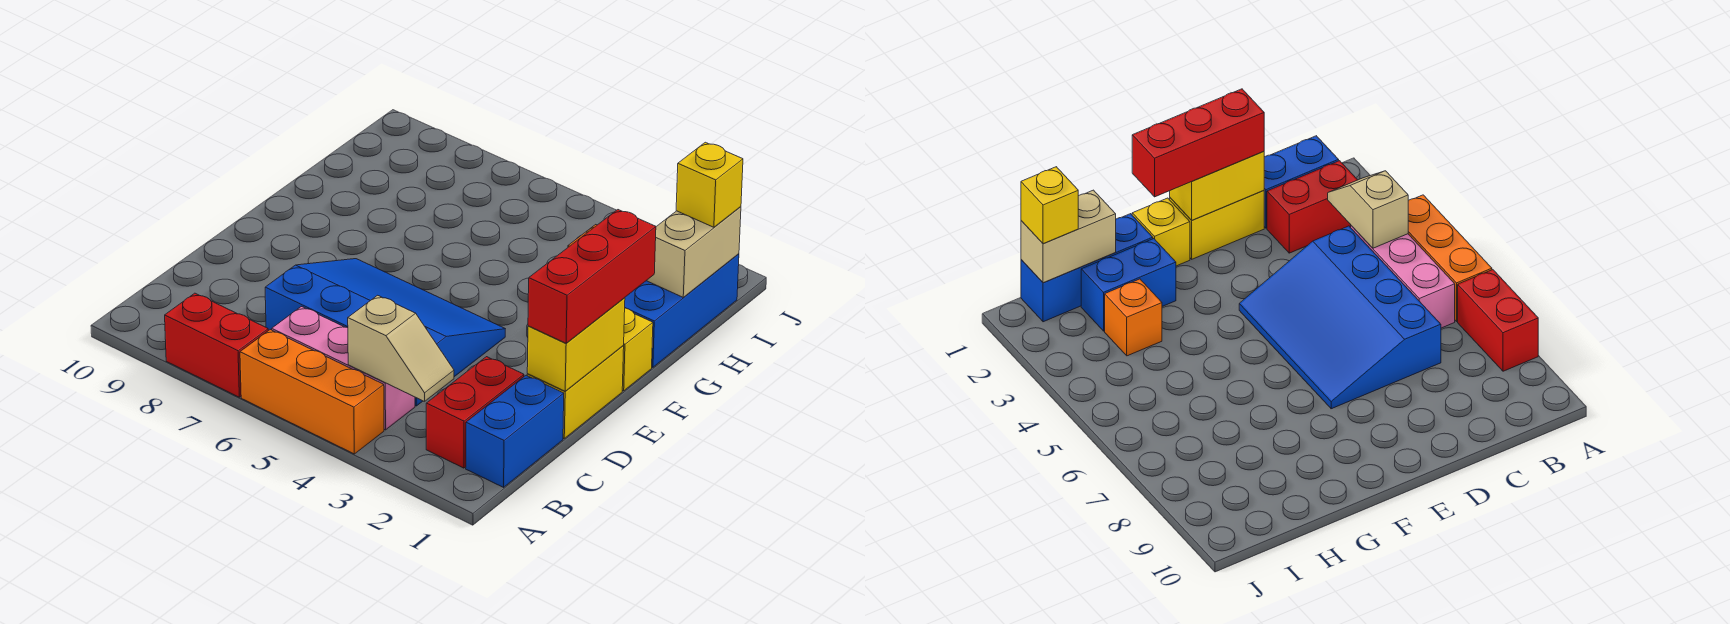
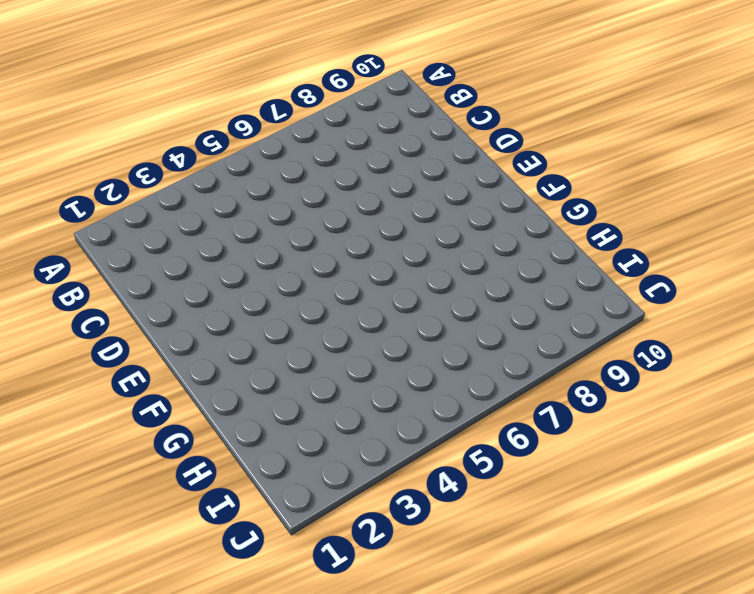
none -> orange 1x3 brick [240,330,384,454]
none -> red 1x2 brick [165,293,268,397]
none -> blue 1x2 brick [466,375,564,487]

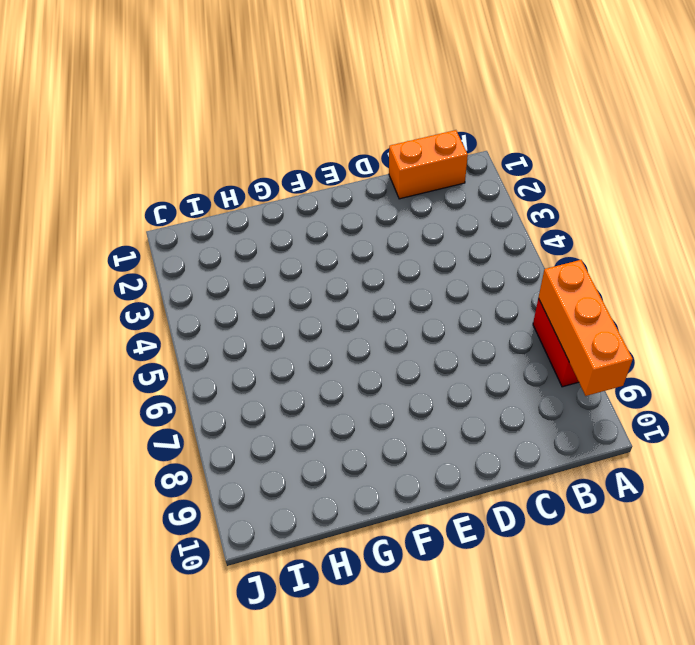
orange 1x3 brick [539,260,633,396] -> orange 1x3 brick moved to [240,330,384,454]
orange 1x2 brick [389,130,468,199] -> blue 1x2 brick [466,375,564,487]
none -> red 1x2 brick [426,357,524,468]
none -> pink 1x3 brick [272,307,415,430]
none -> blue 3x4 slope [265,259,505,406]

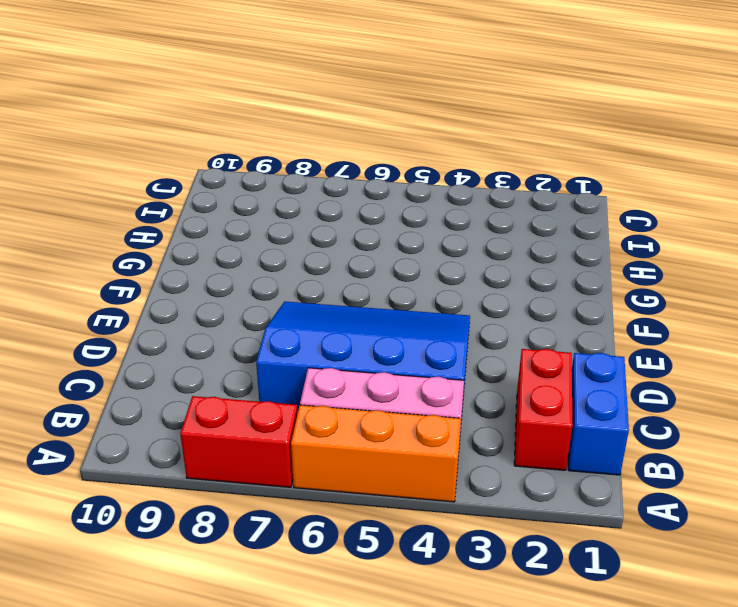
none -> yellow 1x2 brick [527,346,624,438]
none -> yellow 1x1 brick [622,308,653,391]
none -> blue 1x3 brick [625,254,739,367]

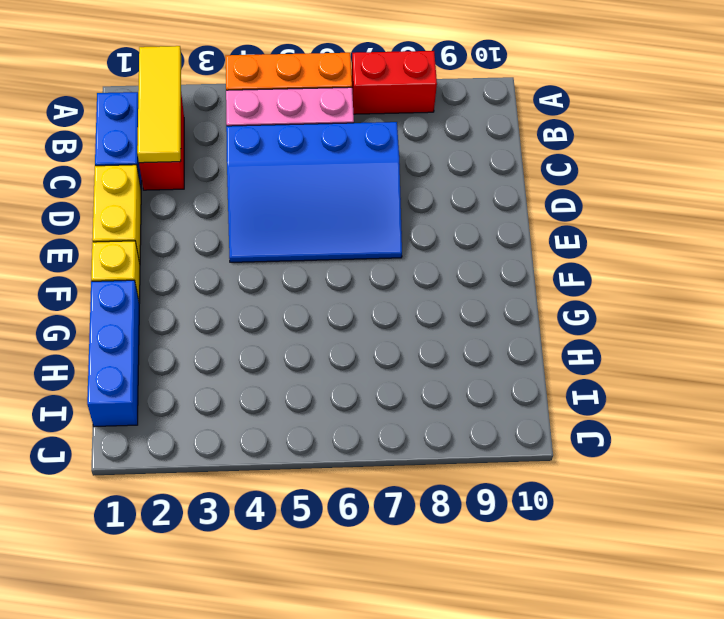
yellow 1x3 tile [137,46,181,163] -> none
none -> blue 1x2 brick [1081,239,1176,331]
none -> orange 1x1 brick [1105,279,1162,356]
none -> tan 1x2 slope [348,295,454,402]

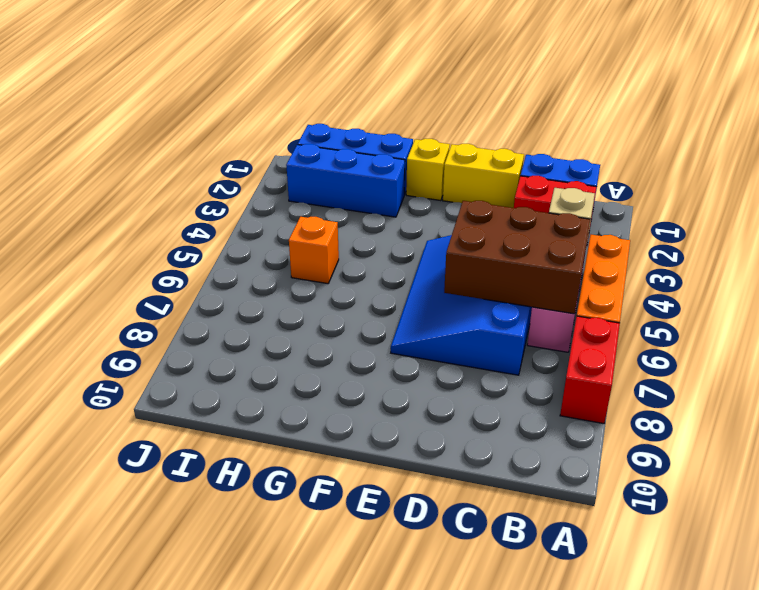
brown 2x3 brick [444,201,590,314] -> none
blue 1x3 brick [286,144,405,217] -> blue 1x2 brick [1081,239,1176,331]
orange 1x1 brick [289,217,339,284] -> orange 1x1 brick moved to [1105,279,1162,356]
none -> yellow 1x2 brick [527,298,625,391]
none -> tan 1x2 brick [647,207,741,298]
none -> red 1x3 brick [528,210,656,343]

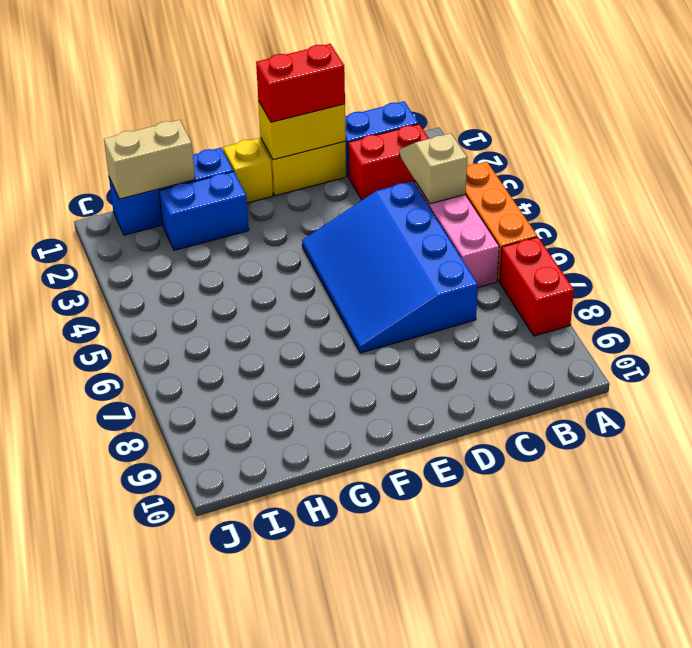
red 1x2 brick [256,44,345,122] -> red 1x3 brick [528,210,656,343]
none -> orange 1x1 brick [1105,279,1162,356]
none -> yellow 1x1 brick [676,142,743,227]

